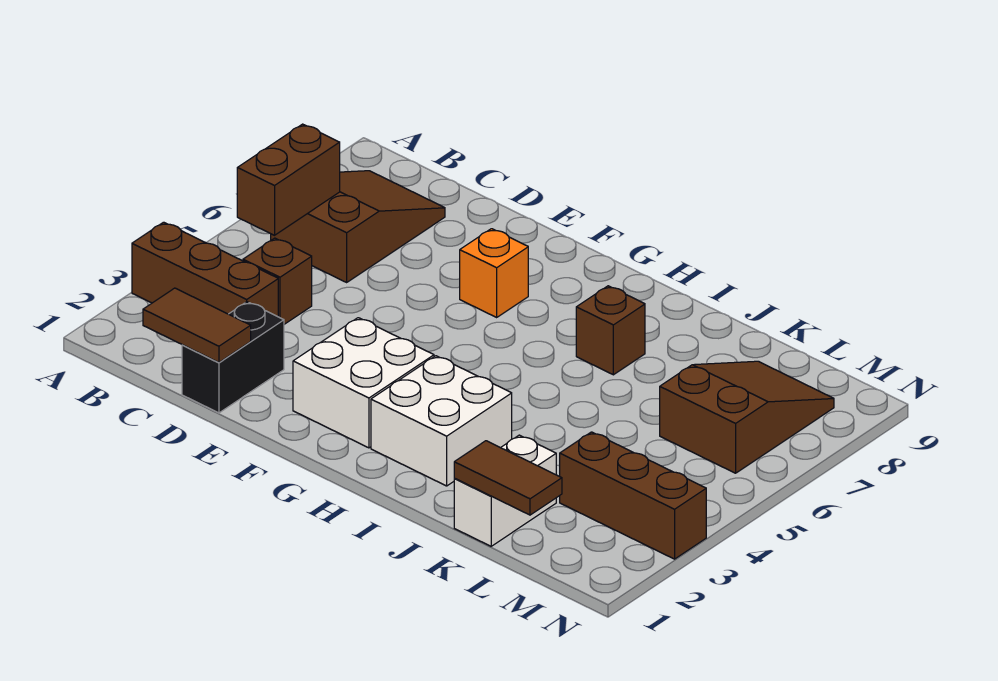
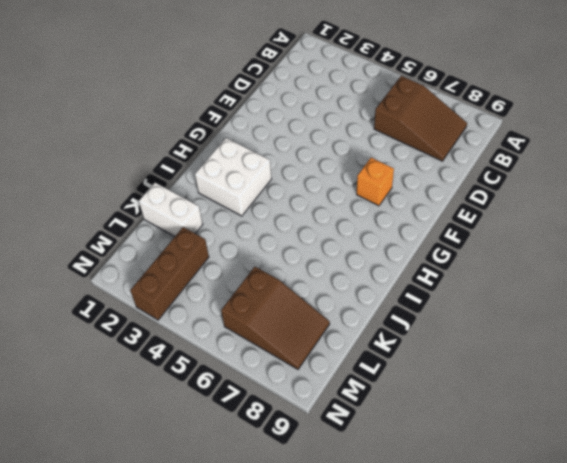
none -> brown 1x3 brick [132,222,278,317]
none -> brown 1x1 brick [243,238,312,324]
none -> black 1x2 brick [182,302,284,413]

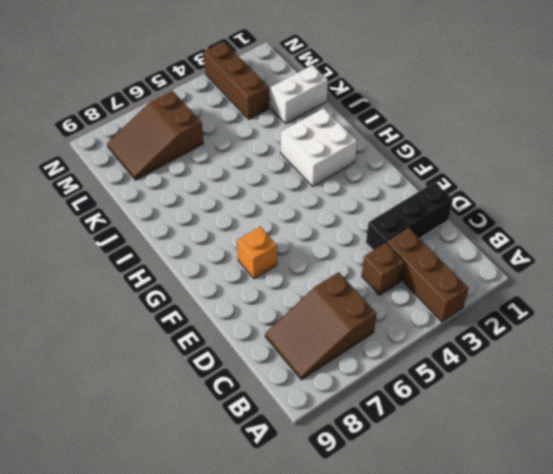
black 1x3 brick [366,182,453,250] -> black 1x2 brick [182,302,284,413]
none -> white 2x2 brick [293,318,434,448]
none -> brown 1x1 brick [576,286,645,375]
none -> brown 1x2 brick [237,124,340,235]

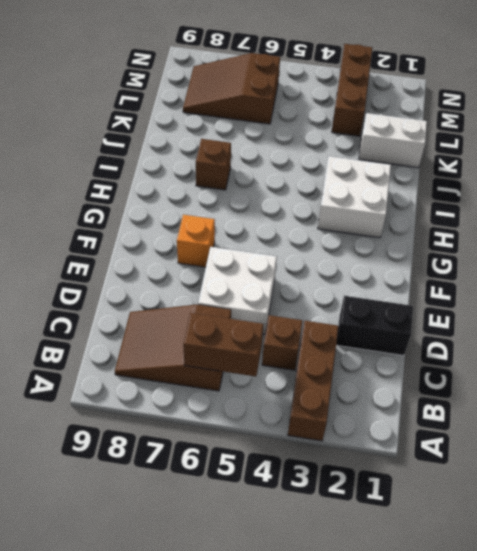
white 2x2 brick [198,247,277,335] -> white 2x2 brick moved to [293,318,434,448]
none -> brown 1x2 tile [143,288,251,362]
none -> brown 1x2 tile [454,441,562,515]

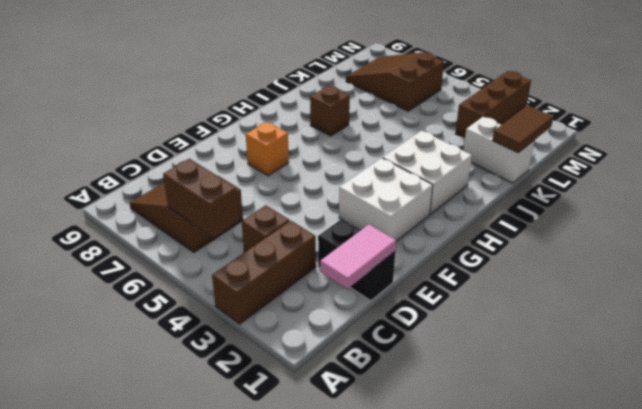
pink 1x2 tile [320,225,396,289] -> brown 1x2 tile [143,288,251,362]

